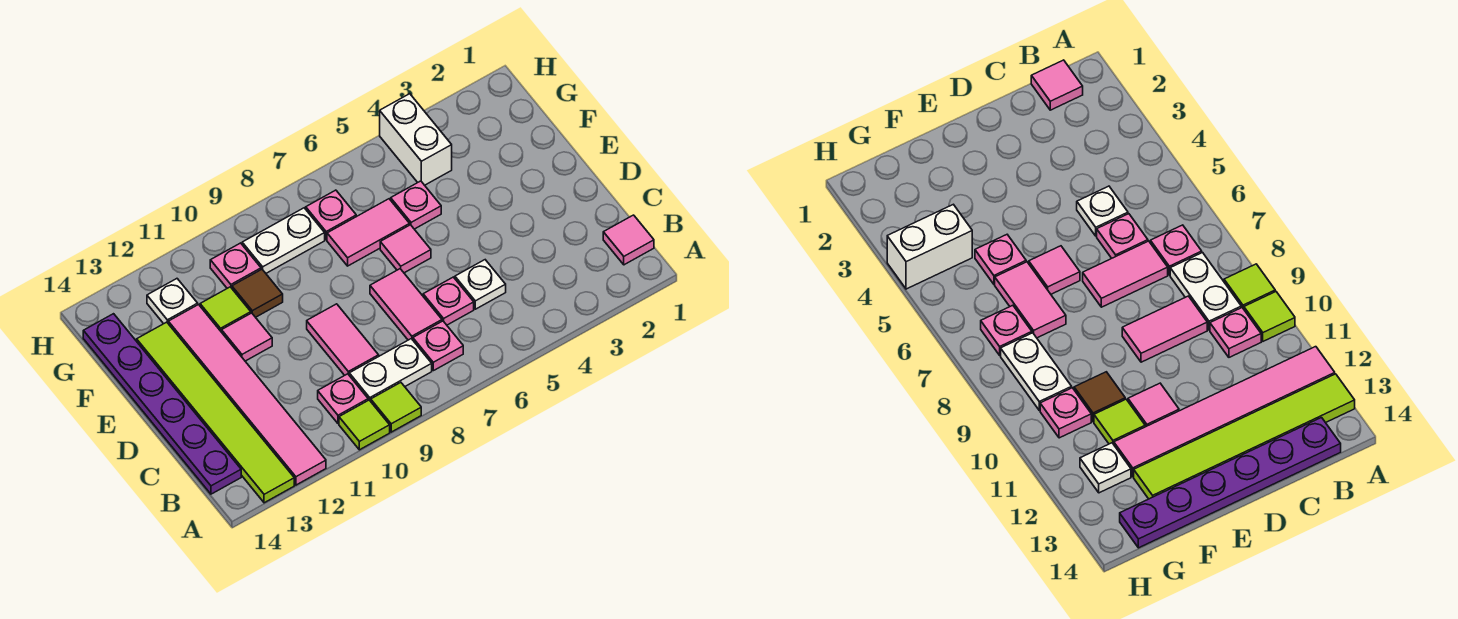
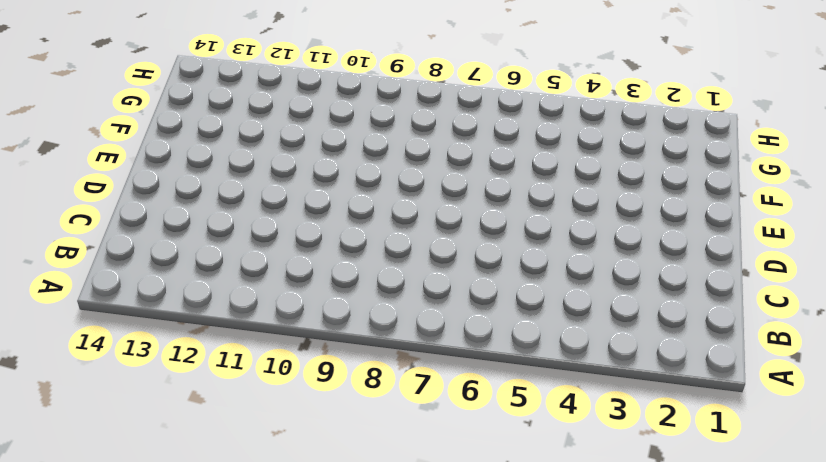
none -> lime 1x1 tile [371,383,421,432]
none -> lime 1x1 tile [339,400,390,450]
none -> pink 1x6 tile [168,305,326,485]

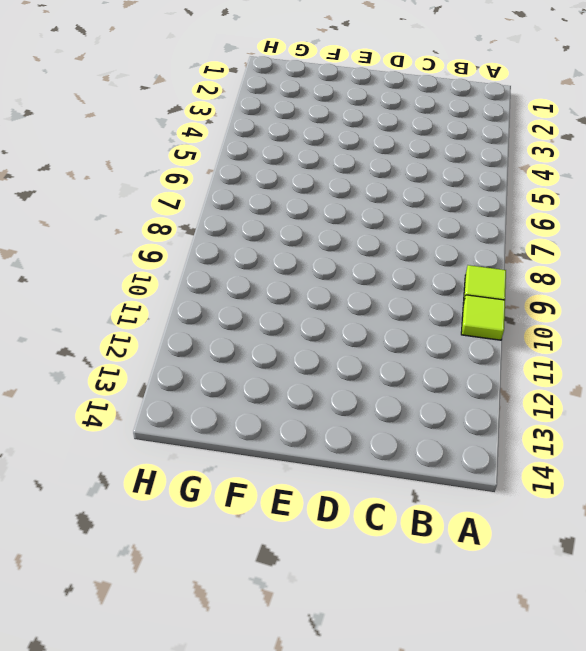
none -> pink 1x6 tile [168,305,326,485]
none -> lime 1x6 tile [137,322,294,503]
none -> pink 1x1 tile [603,215,654,265]

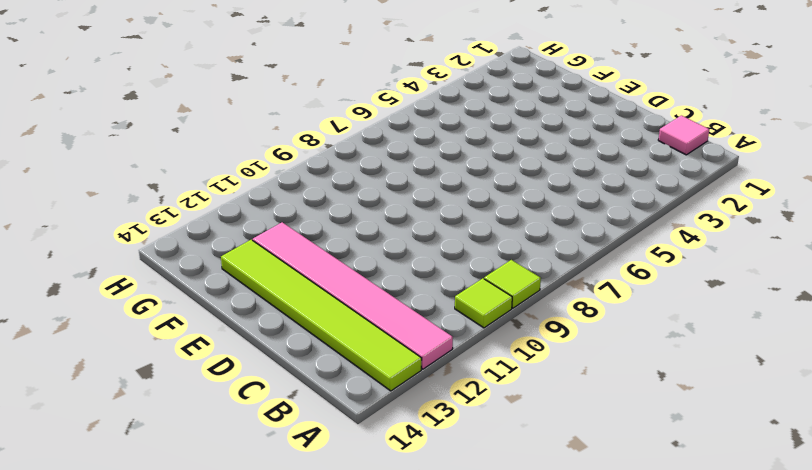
none -> pink 1x1 plate [413,321,463,371]
none -> white 1x2 plate [349,339,432,401]
none -> pink 1x1 plate [318,374,368,424]

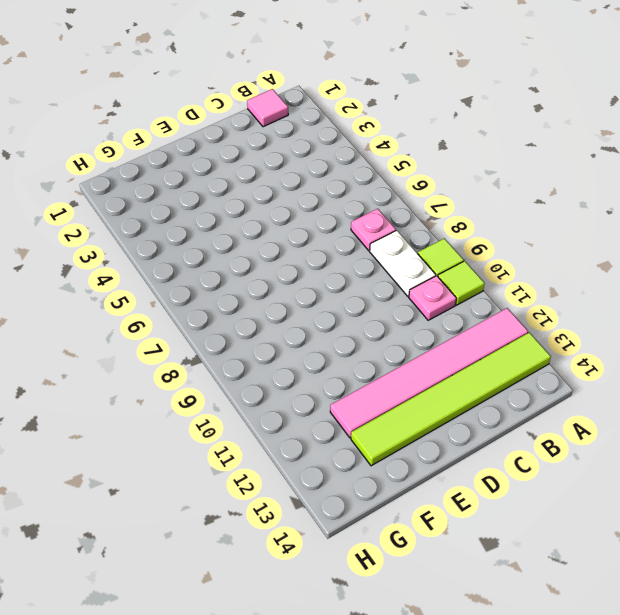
none -> purple 1x6 plate [83,314,241,494]
none -> white 1x1 plate [455,260,506,309]
none -> pink 1x1 plate [423,277,474,325]

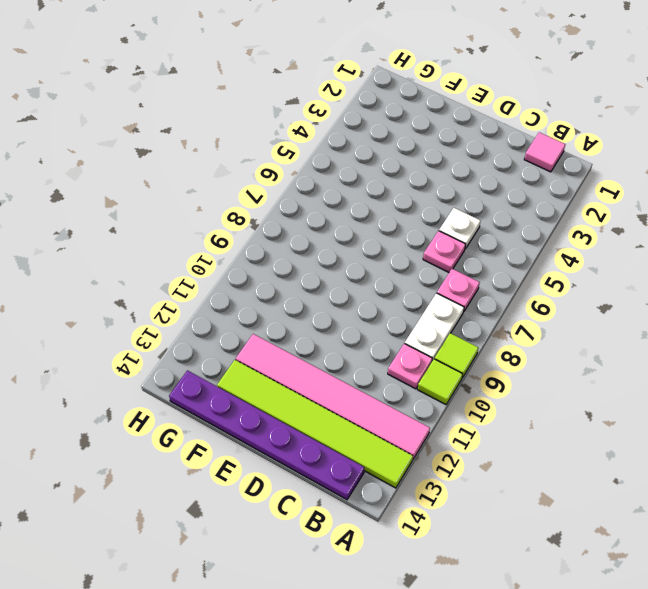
none -> pink 1x2 tile [370,269,442,340]
none -> pink 1x2 tile [307,304,379,375]
none -> pink 1x1 tile [380,225,431,273]

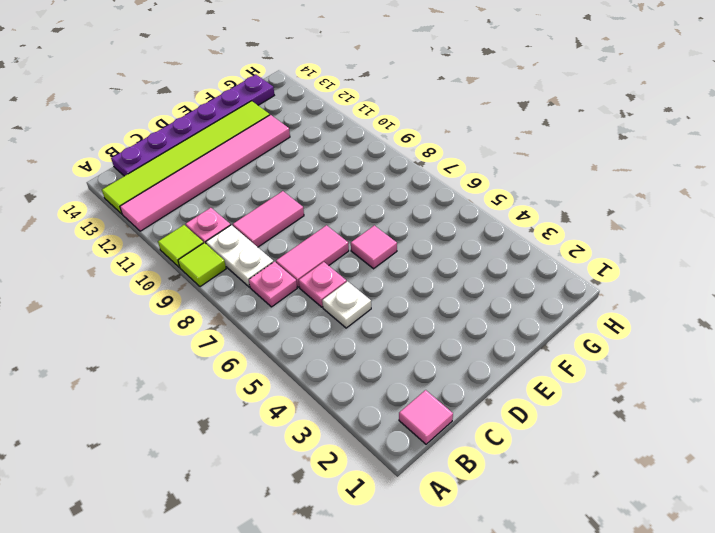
none -> pink 1x1 tile [222,313,272,361]
none -> pink 1x1 plate [391,181,441,229]
none -> pink 1x2 tile [327,199,410,266]

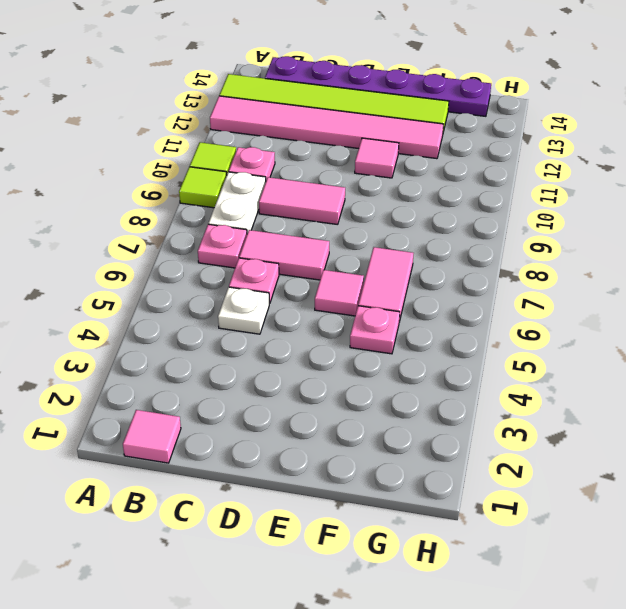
none -> brown 1x1 tile [232,269,283,317]
none -> lime 1x1 tile [200,287,251,332]
none -> white 1x2 brick [380,94,452,185]

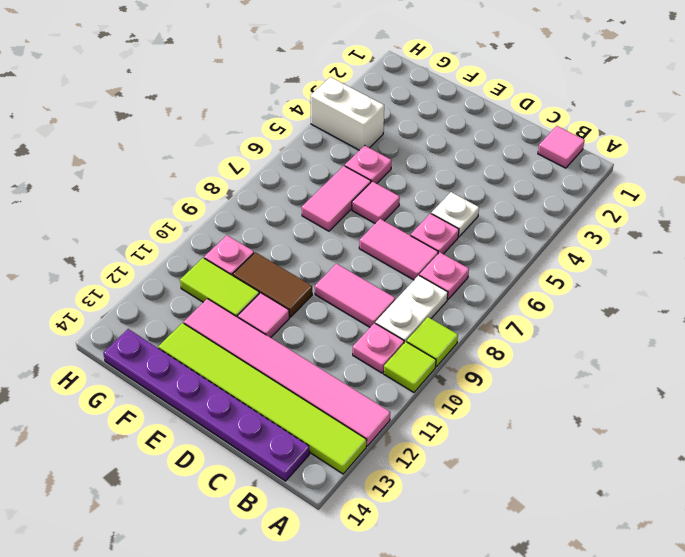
brown 1x2 tile [233,252,312,317] -> brown 1x1 tile [232,269,283,317]
lime 1x2 tile [180,258,259,317] -> lime 1x1 tile [200,287,251,332]
none -> pink 1x1 plate [306,190,356,240]
none -> white 1x2 plate [242,208,325,273]
none -> white 1x1 plate [147,279,198,324]

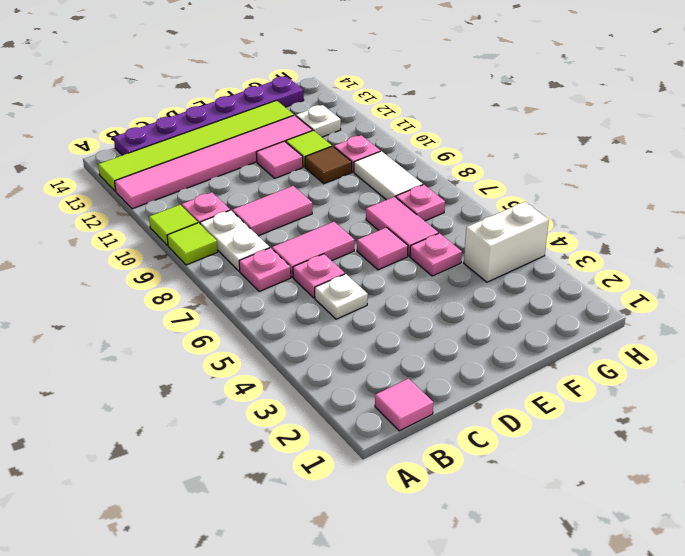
white 1x2 tile [354,151,423,200] -> white 1x2 plate [242,208,325,273]

